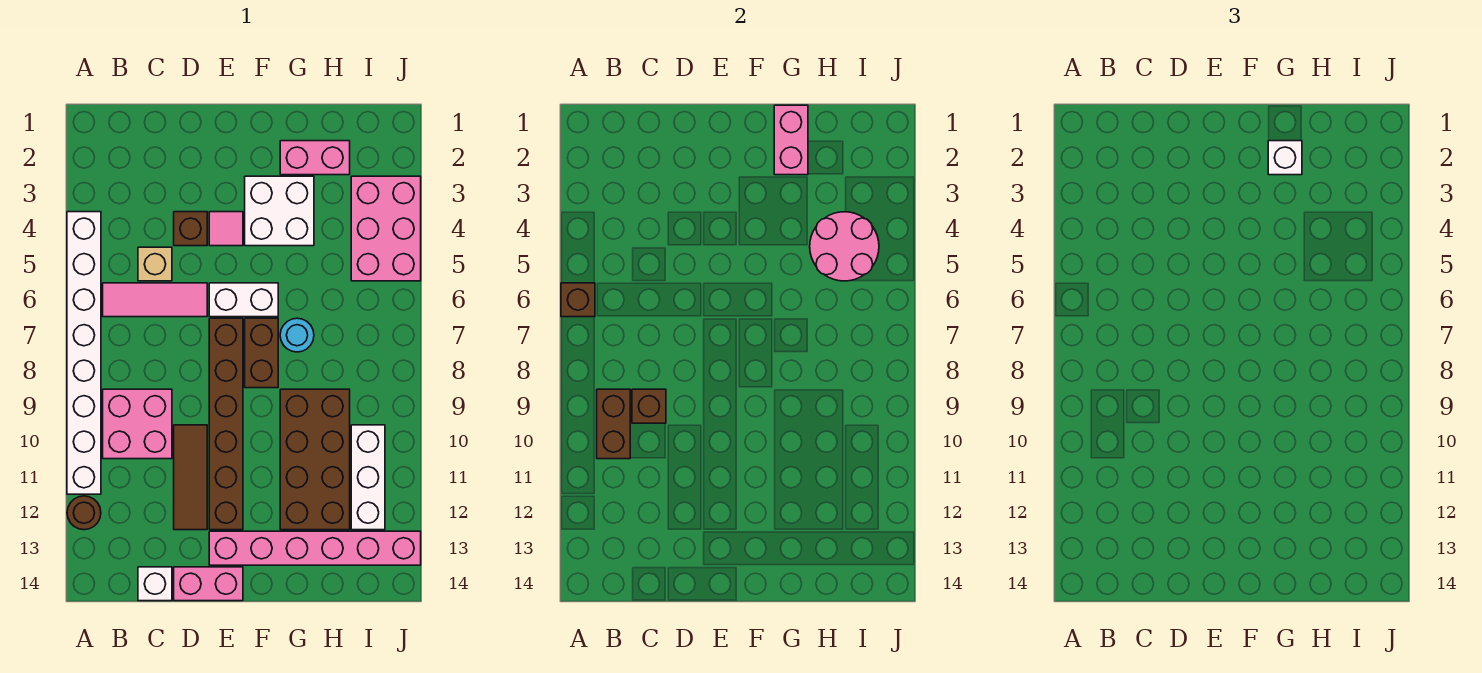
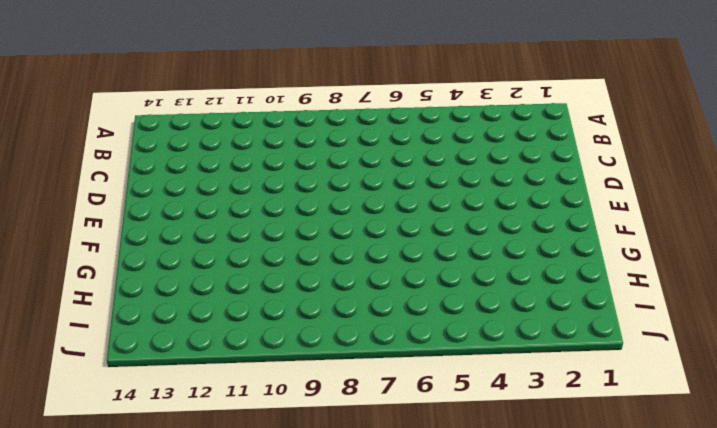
none -> white 1x8 brick [67,212,101,494]
none -> brown 1x1 round brick [67,496,101,530]
none -> pink 1x3 tile [103,283,207,317]

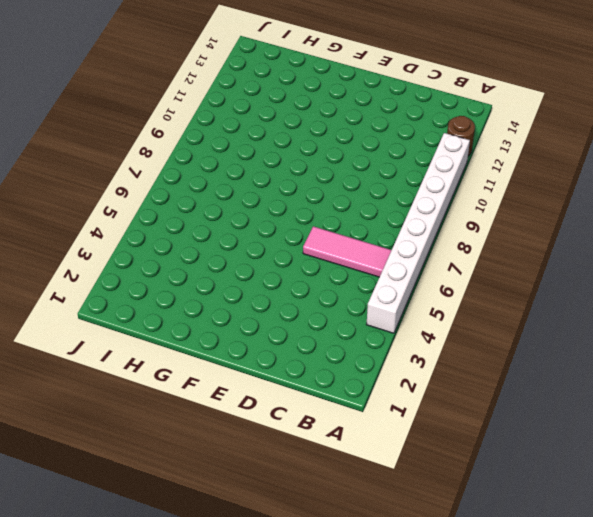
none -> pink 2x2 brick [103,389,172,459]
none -> tan 1x1 brick [138,247,172,281]
none -> white 1x1 brick [138,567,172,601]

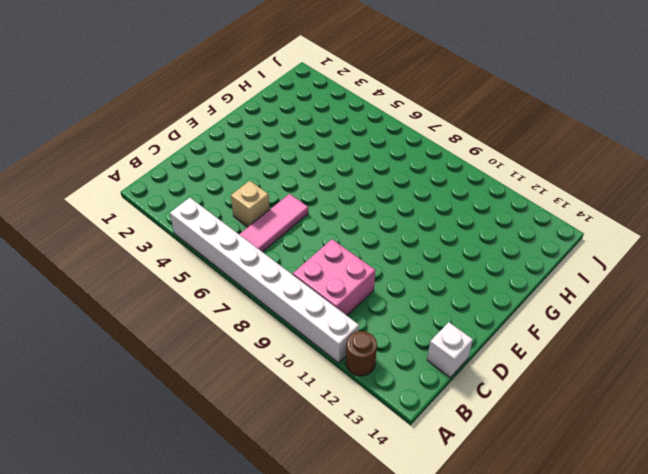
none -> brown 1x1 brick [174,212,207,246]
none -> brown 1x3 tile [174,425,207,530]
none -> pink 1x2 brick [174,567,243,601]

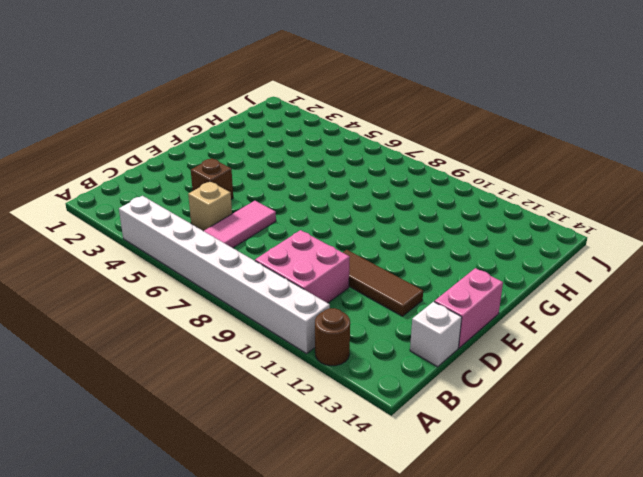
none -> pink 1x1 tile [209,212,243,246]
none -> white 1x2 brick [209,283,278,317]
none -> brown 1x6 brick [209,318,243,530]

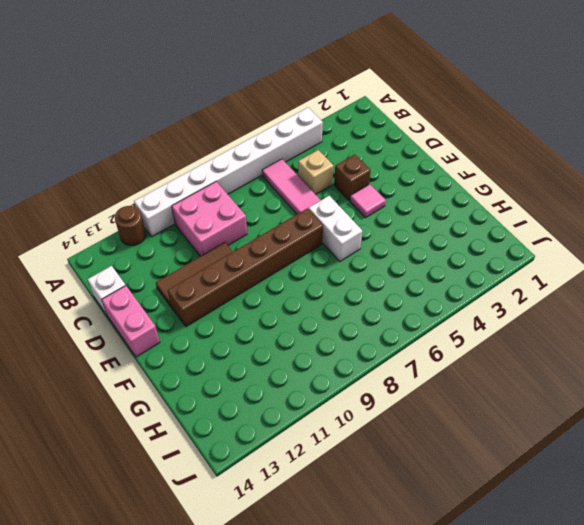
none -> pink 1x6 brick [209,531,421,565]
none -> white 2x2 brick [245,176,314,246]
none -> brown 1x2 brick [245,318,278,388]

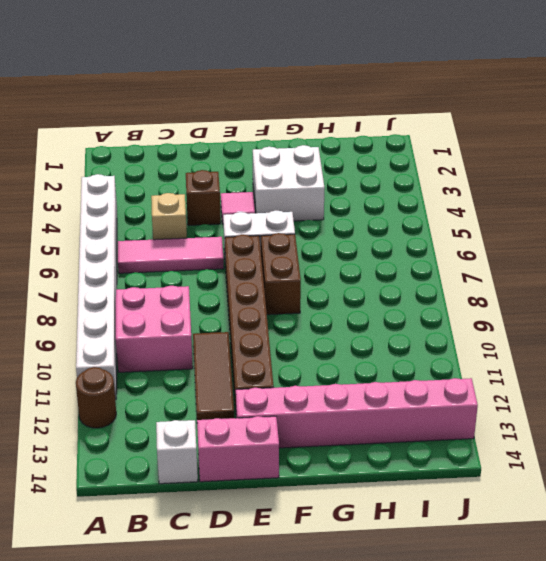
none -> pink 1x2 brick [280,141,350,175]
none -> cyan 1x1 round brick [280,318,314,352]
none -> brown 2x4 brick [280,389,350,530]

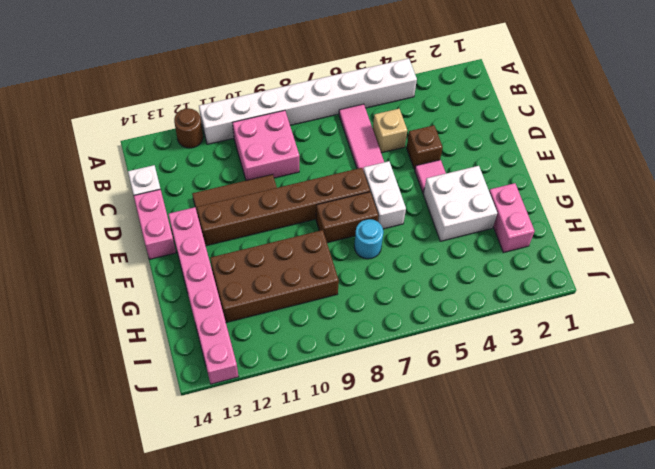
none -> pink 2x3 brick [351,176,421,281]
none -> white 1x3 brick [351,425,385,530]
none -> brown 1x1 brick [561,283,595,317]

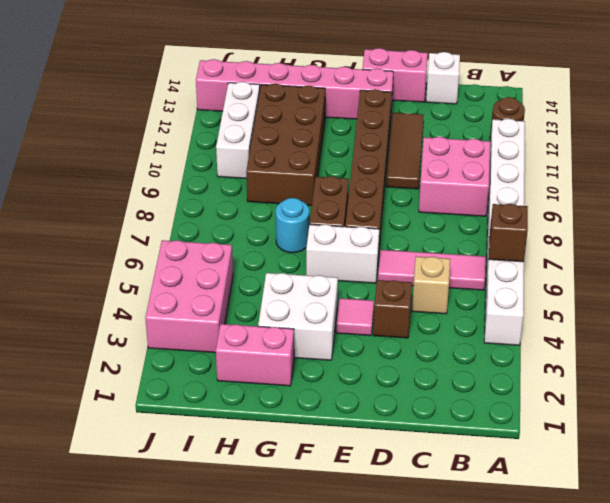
none -> brown 1x2 brick [597,389,630,459]
none -> brown 1x1 brick [632,389,666,423]
none -> pink 1x2 brick [774,105,808,175]

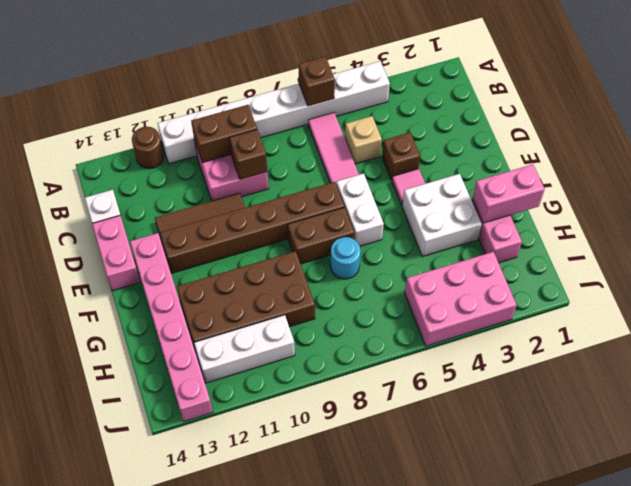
none -> pink 2x2 round brick [810,212,879,281]
none -> white 1x1 brick [1268,141,1302,175]

